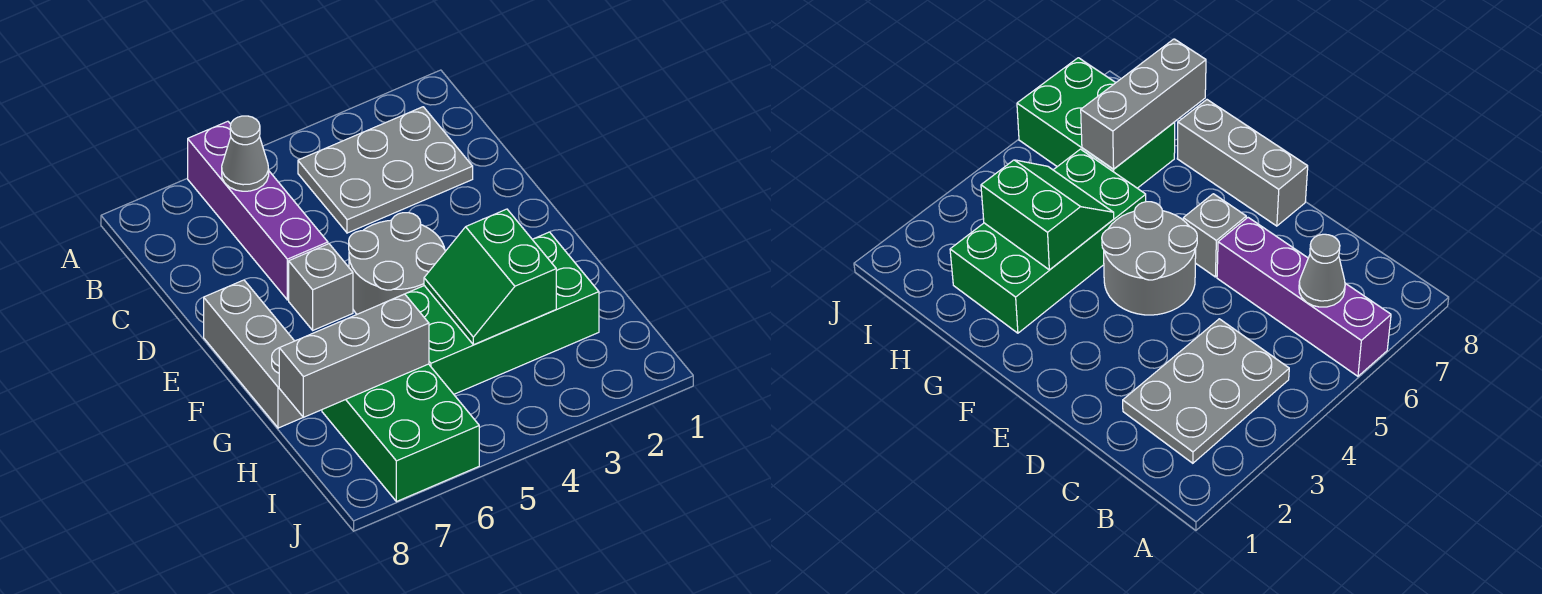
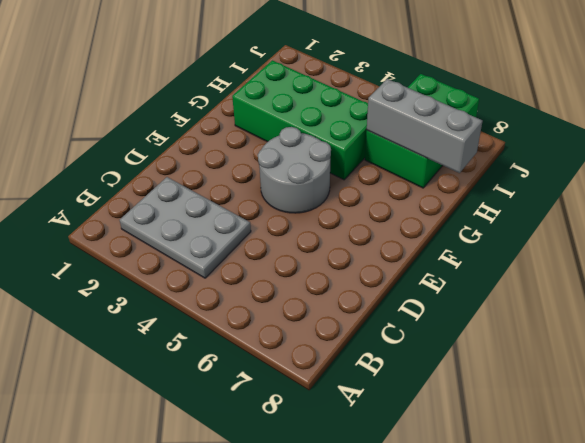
none -> purple 1x4 brick [188,121,328,300]
none -> grey 1x1 brick [289,244,353,330]

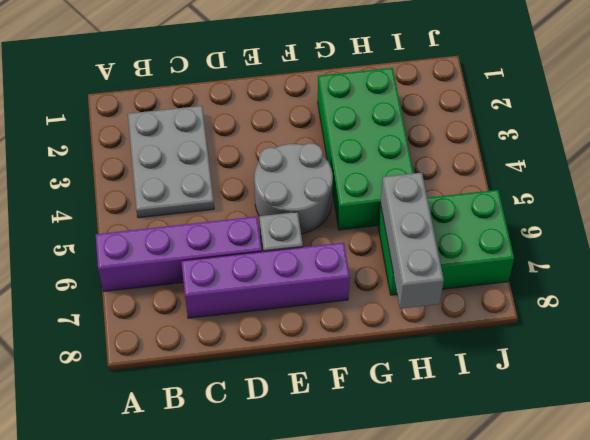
purple 1x4 brick [181,243,350,318] -> none
none -> grey 1x3 brick [204,280,303,428]
none -> grey 1x1 cone [222,116,269,191]

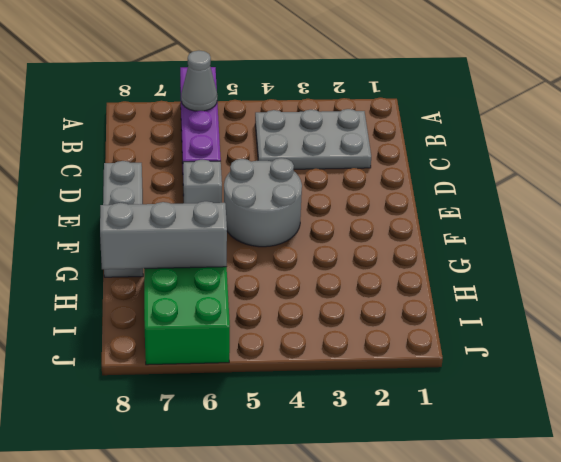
none -> green 2x4 brick [405,232,599,394]
none -> green 2x2 slope [424,209,556,345]

